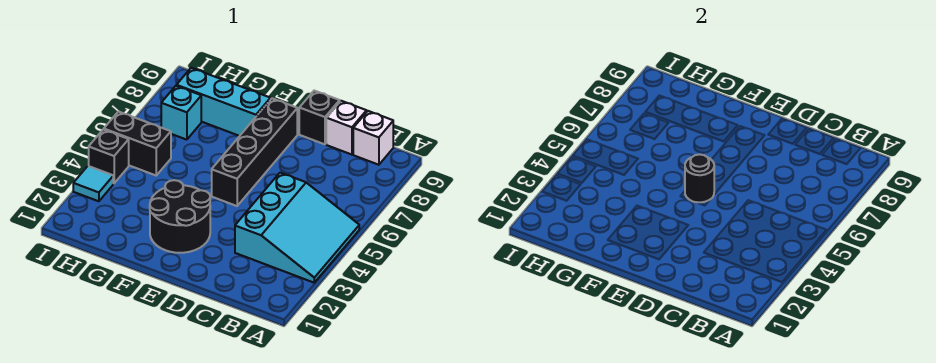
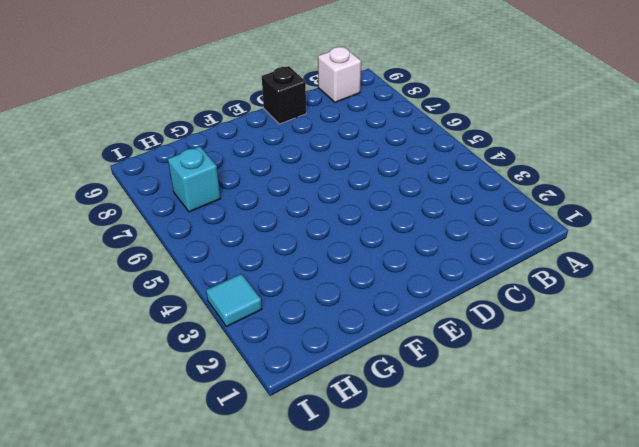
none -> cyan 3x3 slope [235,173,359,283]
none -> white 1x1 brick [326,101,367,155]
none -> black 2x2 round brick [150,180,210,253]

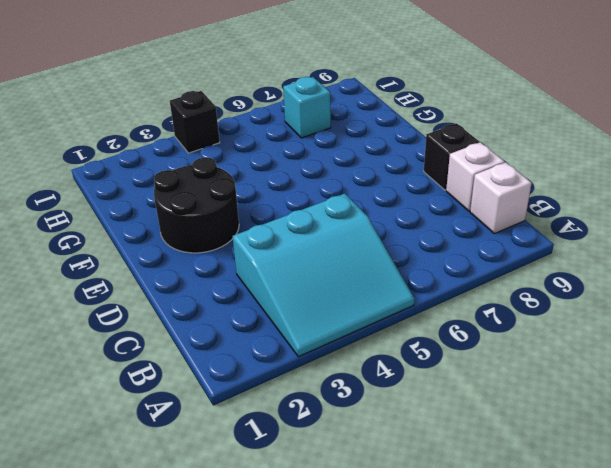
none -> black 1x4 brick [212,98,297,206]
none -> cyan 1x3 brick [176,68,271,136]
none -> black 1x2 brick [104,112,171,175]

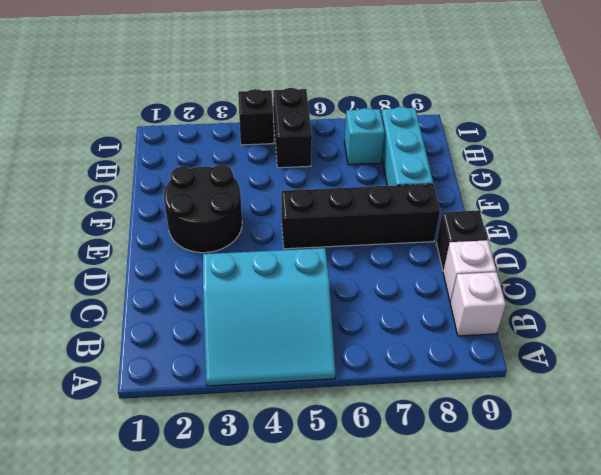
none -> cyan 1x1 tile [73,166,113,201]
none -> black 1x1 round brick [685,154,714,202]

